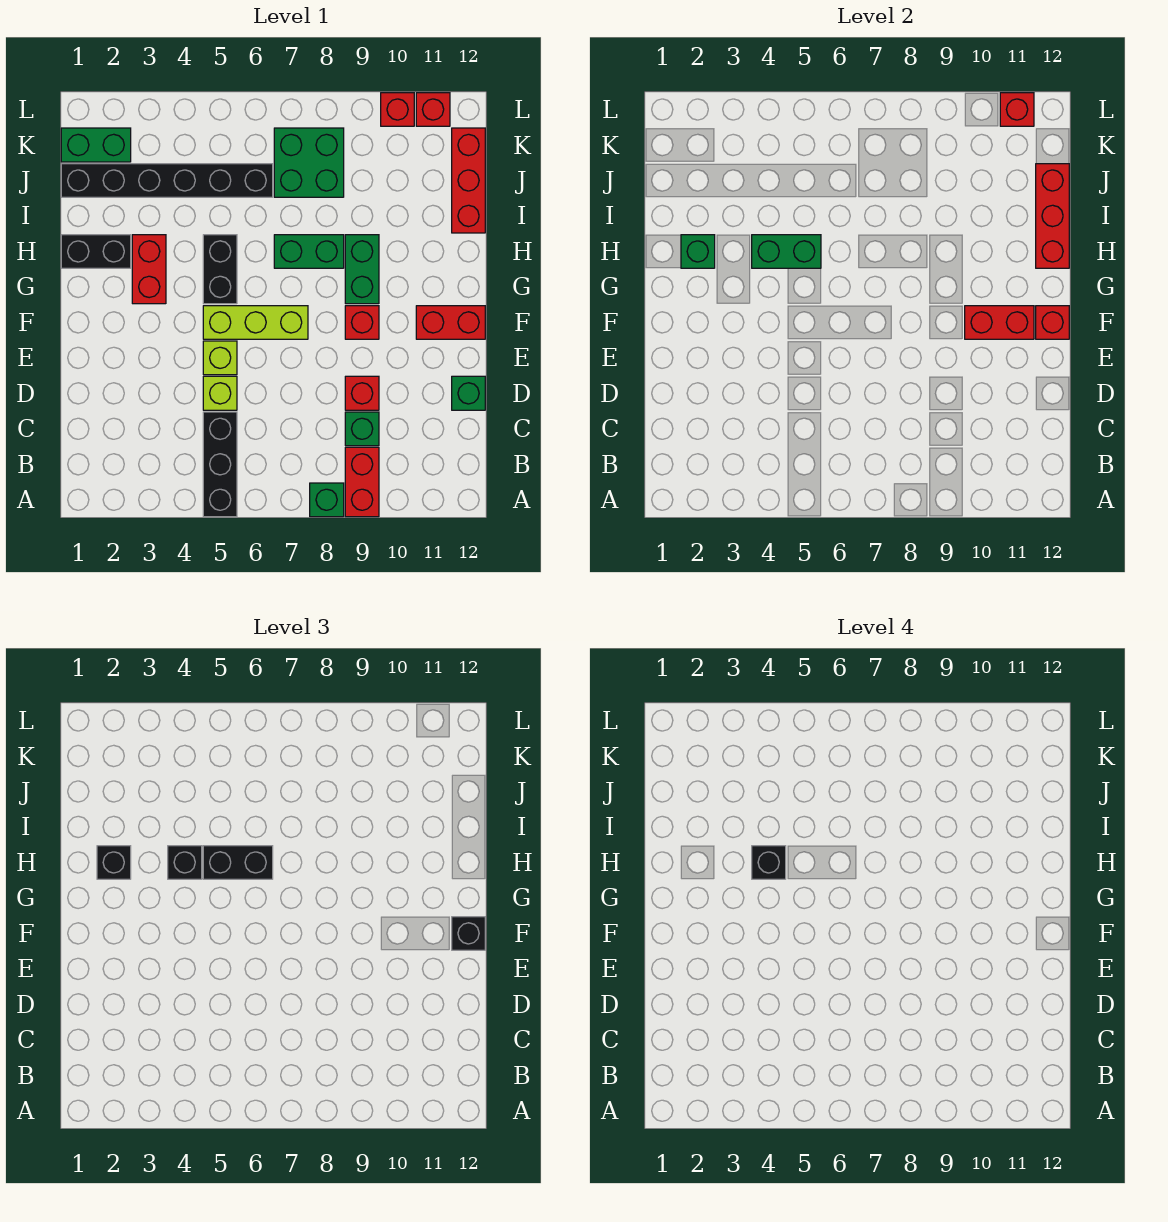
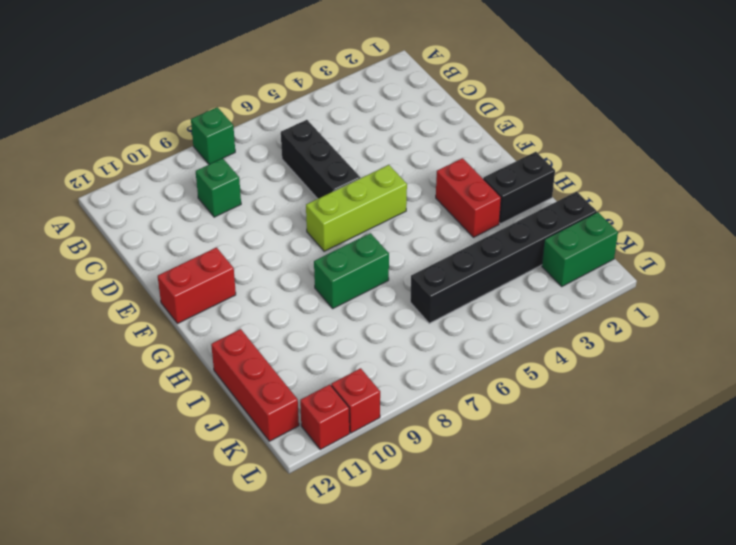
black 1x3 brick [281,120,360,199] -> black 1x3 brick moved to [203,412,237,517]
none -> red 1x2 brick [345,447,379,517]
none -> lime 1x1 brick [203,376,237,410]
none -> red 1x1 brick [345,376,379,410]
none -> green 1x1 brick [452,376,485,410]

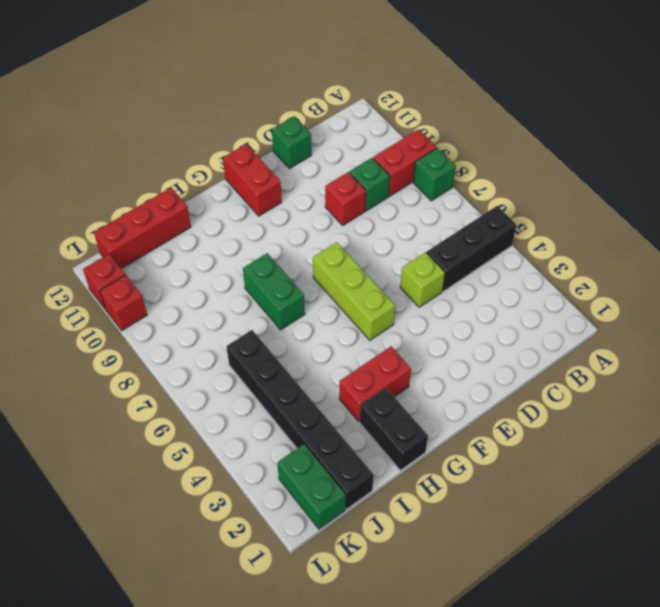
none -> lime 1x1 brick [203,341,237,375]
none -> red 1x1 brick [345,306,379,339]
none -> black 1x2 brick [203,235,237,304]
none -> green 1x2 brick [345,235,379,304]

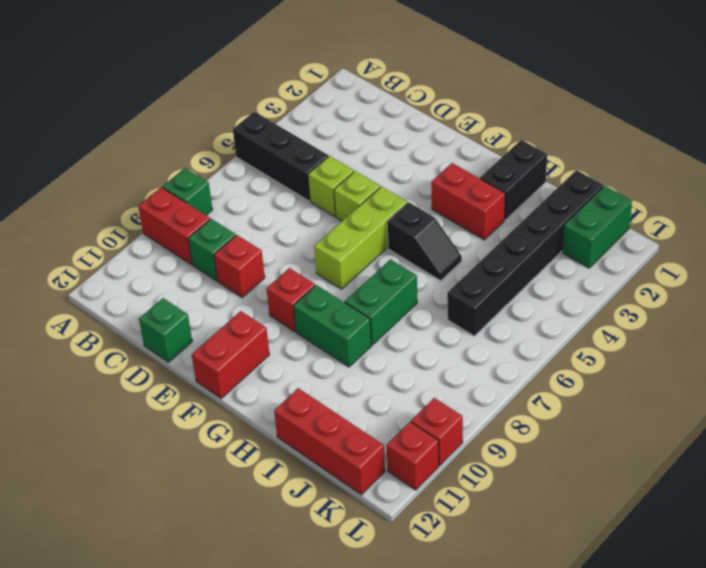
black 1x2 slope [387,202,462,281] -> black 1x2 brick [203,235,237,304]
none -> green 2x2 brick [274,128,344,197]
none -> red 1x2 brick [965,306,1034,339]
none -> red 1x1 brick [1036,306,1069,339]
none -> green 1x1 brick [681,235,715,268]

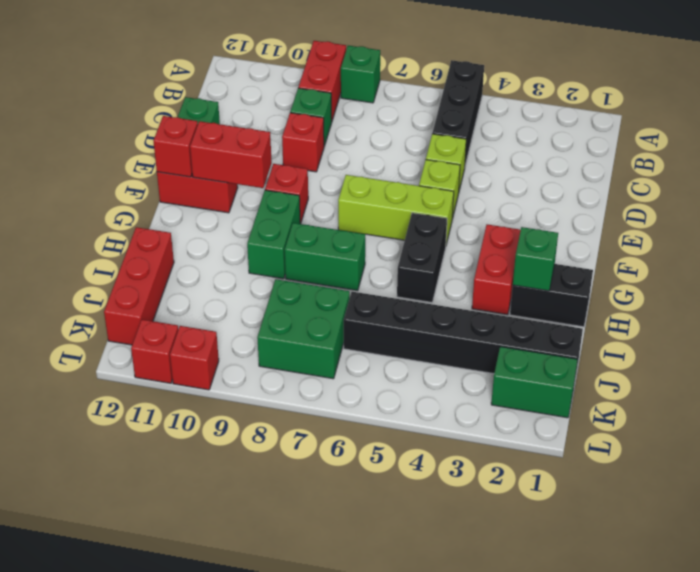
none -> green 1x2 brick [752,235,821,268]
none -> red 1x3 brick [1036,164,1069,268]
none -> red 1x1 brick [1000,93,1034,126]
none -> black 1x1 brick [452,917,485,950]

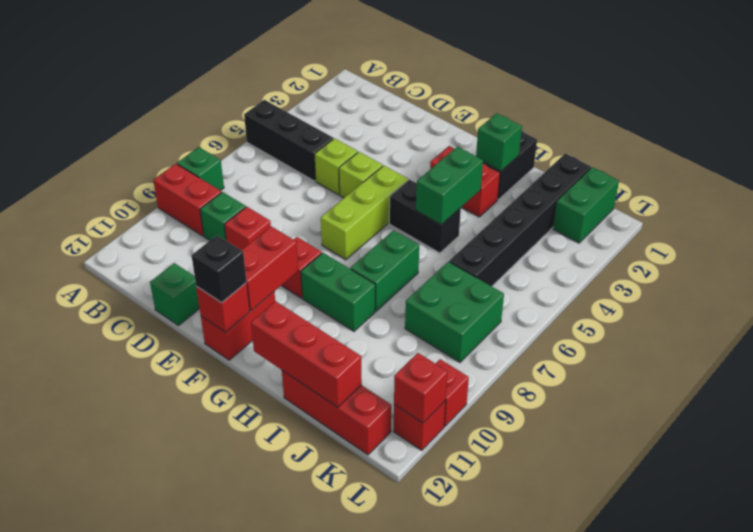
none -> black 1x1 brick [97,846,131,879]
none -> black 1x1 brick [168,846,202,879]
none -> black 1x2 brick [203,846,273,879]
none -> black 1x1 brick [752,846,786,879]

